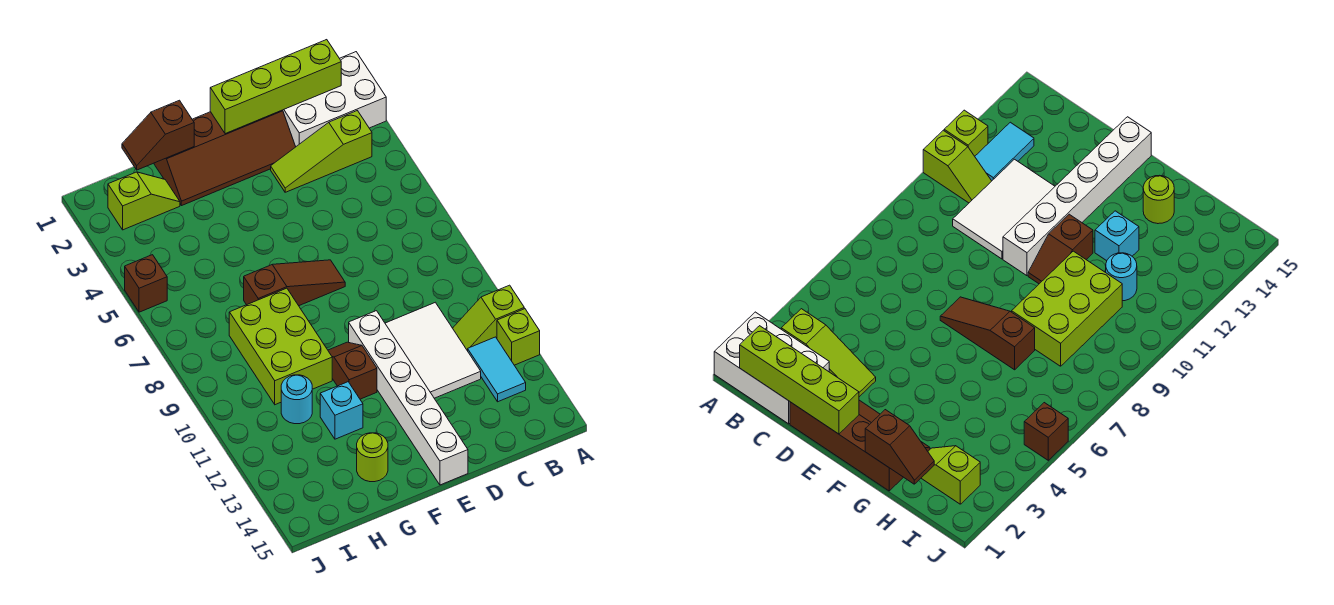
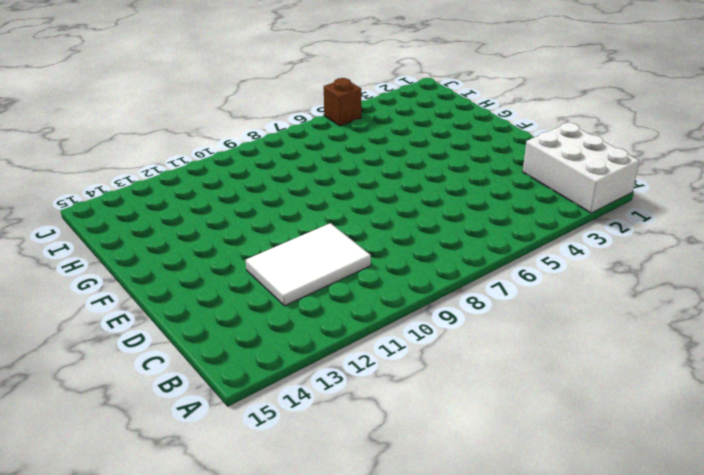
none -> lime 1x2 slope [453,285,524,351]
none -> lime 1x1 brick [497,309,540,365]
none -> lime 1x3 slope [271,111,372,192]

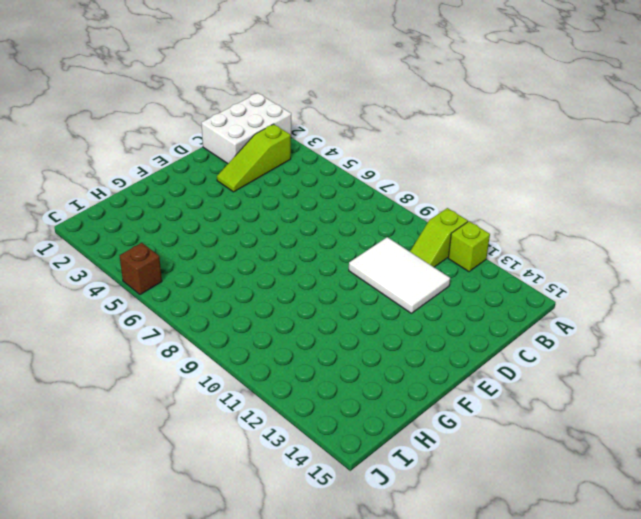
none -> cyan 1x2 tile [468,337,526,402]
none -> brown 2x4 slope [154,110,296,206]
none -> brown 1x3 slope [244,260,345,306]

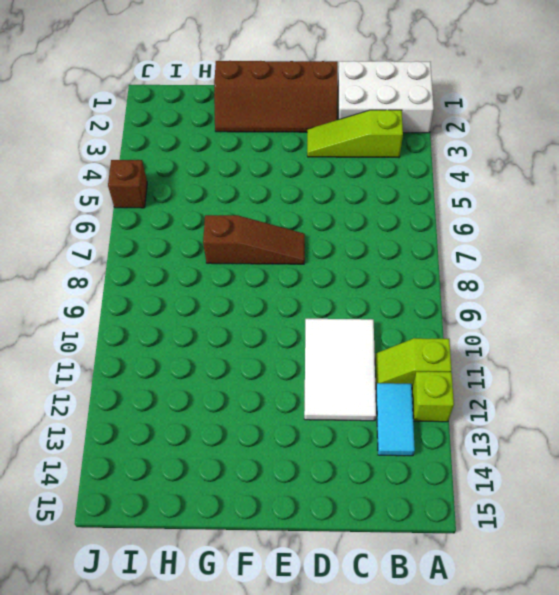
none -> white 1x6 brick [349,311,468,485]
none -> brown 1x2 slope [328,342,377,399]
none -> lime 2x3 brick [229,288,332,405]

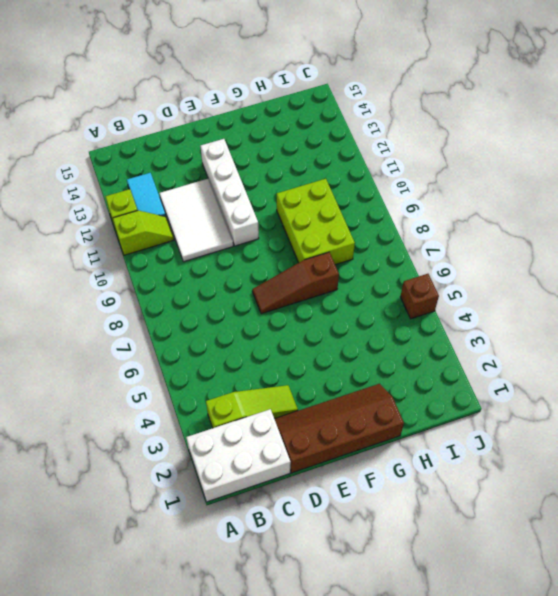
white 1x4 brick [201,139,259,246] -> white 1x6 brick [349,311,468,485]
none -> brown 1x2 slope [328,342,377,399]
none -> cyan 1x1 brick [320,382,363,439]
none -> lime 1x1 round brick [357,433,388,482]

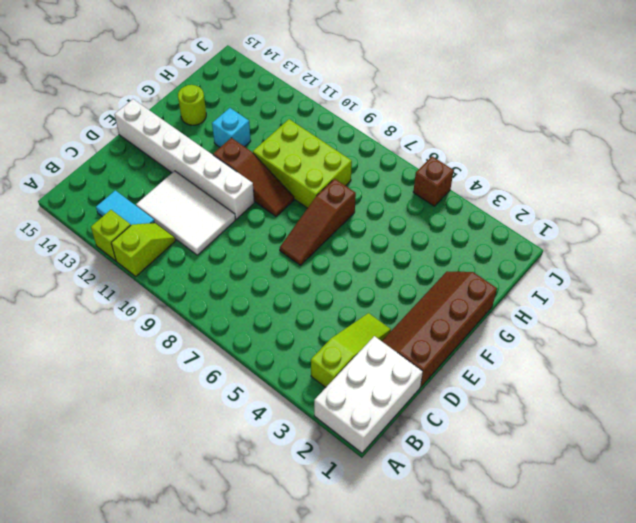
brown 1x3 slope [213,138,294,216] -> brown 1x2 slope [328,342,377,399]
none -> lime 1x2 slope [108,172,180,230]
none -> cyan 1x1 round brick [281,375,312,424]
none -> lime 1x4 brick [210,40,341,134]

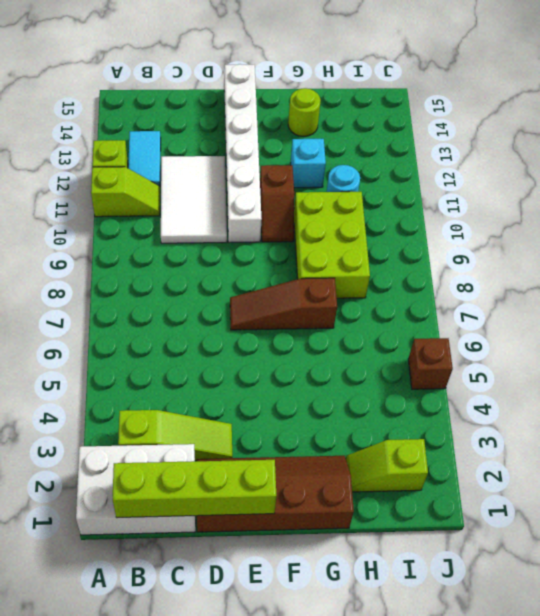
none -> brown 1x2 slope [122,100,194,170]

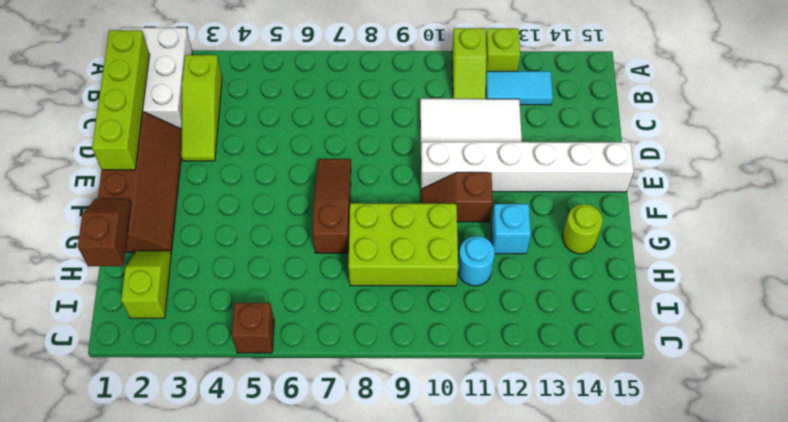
brown 1x2 slope [78,199,131,266] -> brown 1x2 slope turned to [122,100,194,170]

